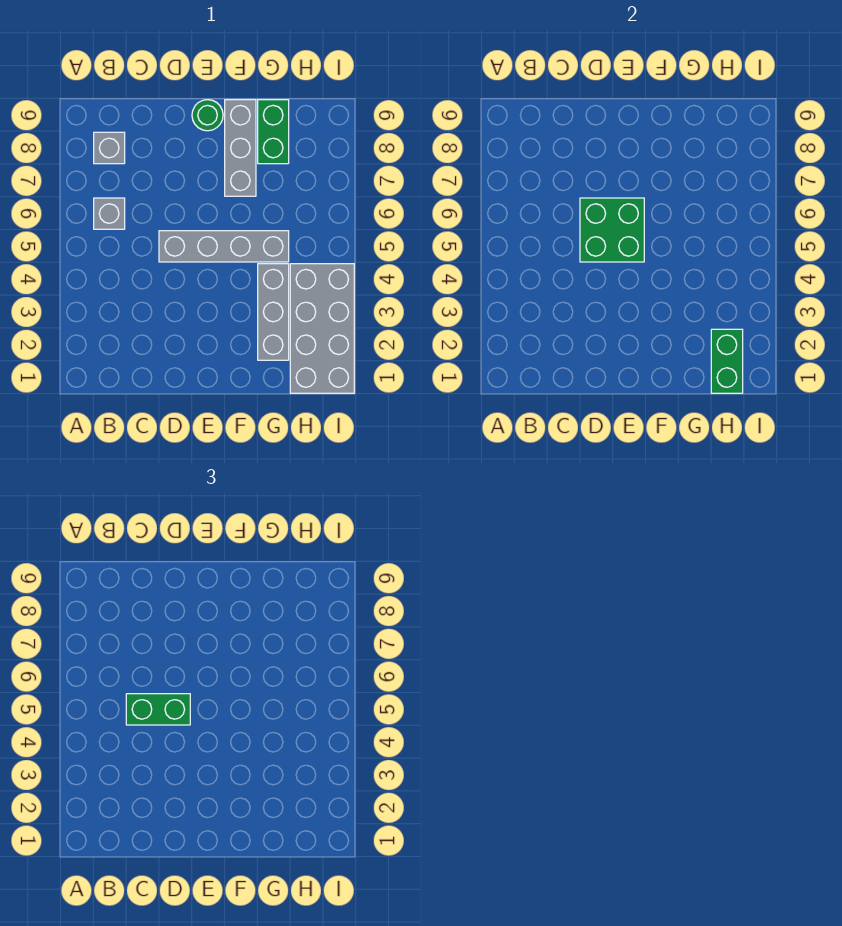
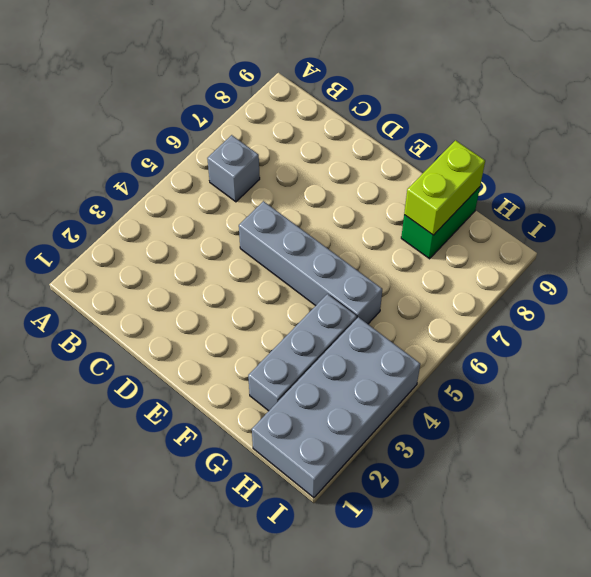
lime 1x2 brick [404,140,485,235] -> none
none -> grey 1x1 brick [94,132,125,164]
none -> green 1x1 round brick [192,100,223,131]

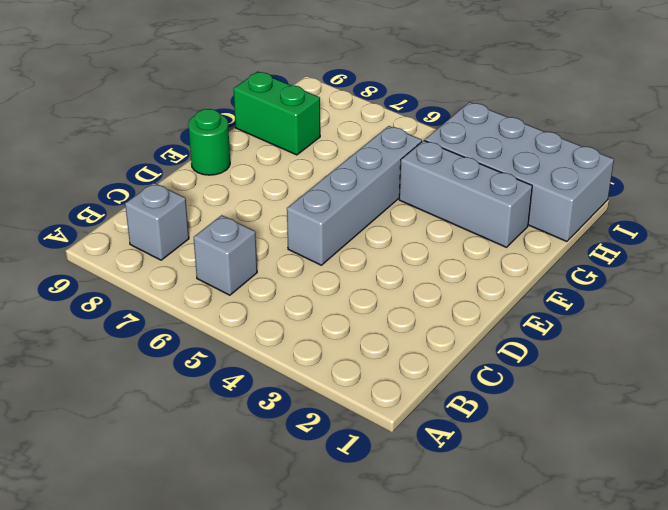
none -> grey 1x3 brick [225,100,256,196]
none -> green 2x2 brick [580,198,644,262]

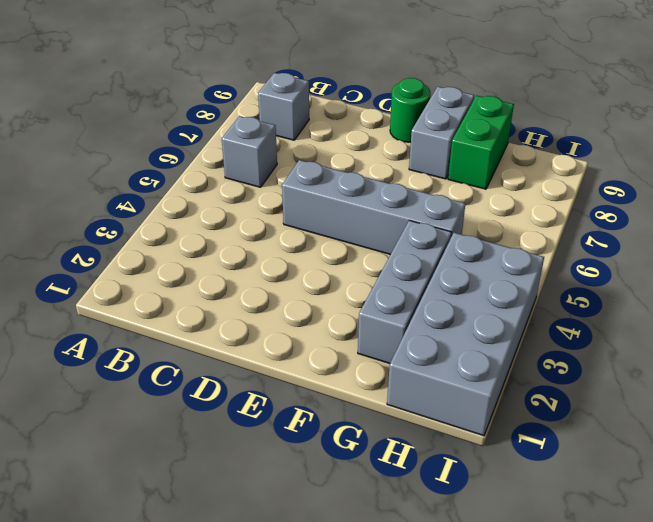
grey 1x2 brick [409,87,474,179] -> grey 1x3 brick [225,100,256,196]
none -> green 2x2 brick [580,198,644,262]
none -> green 1x2 brick [711,329,743,393]

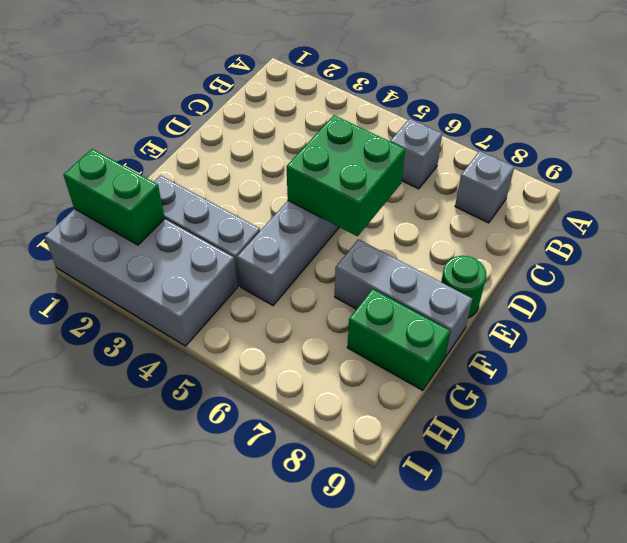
none -> green 1x2 brick [126,694,190,725]

